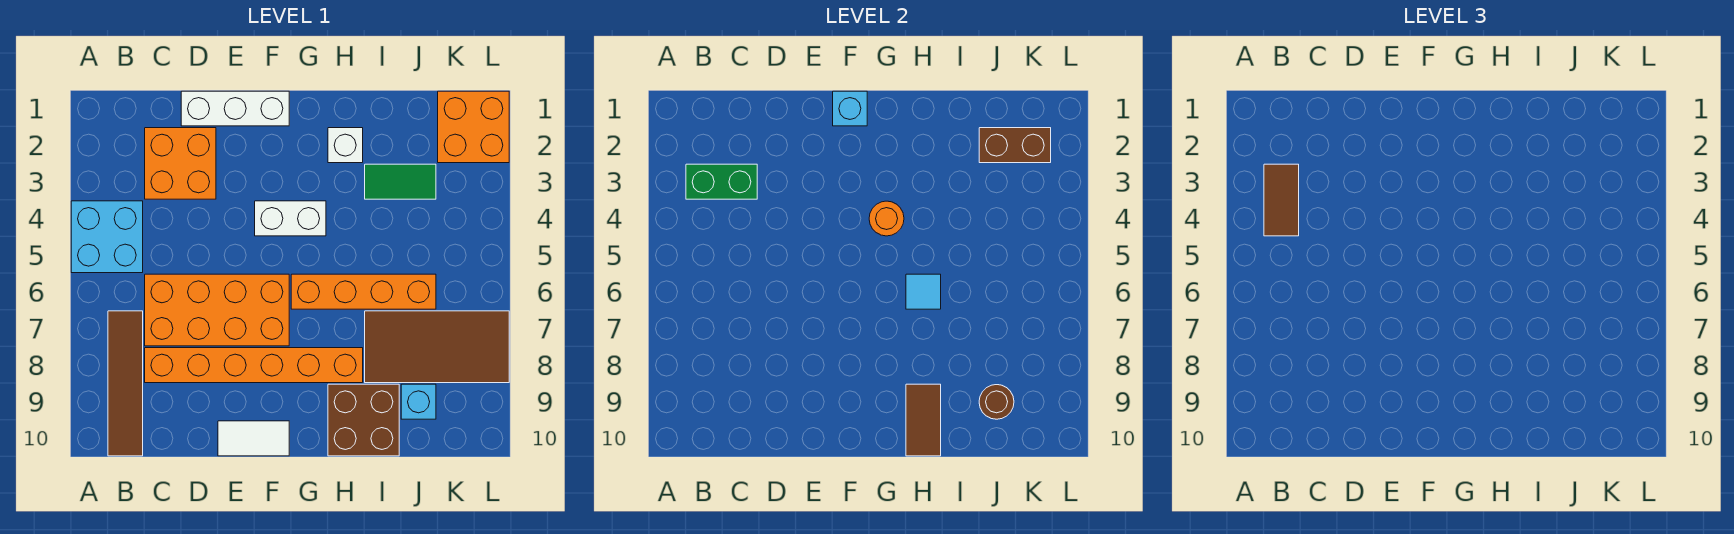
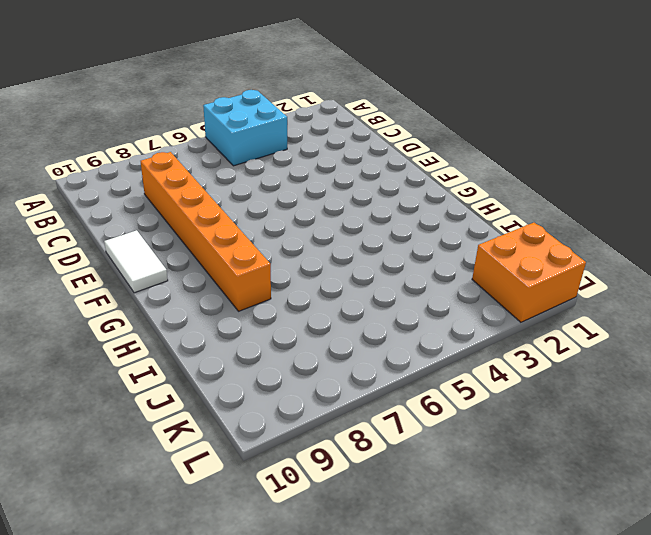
none -> brown 1x4 tile [108,311,143,456]
none -> orange 2x2 brick [145,128,216,199]
none -> orange 2x4 brick [145,274,289,346]

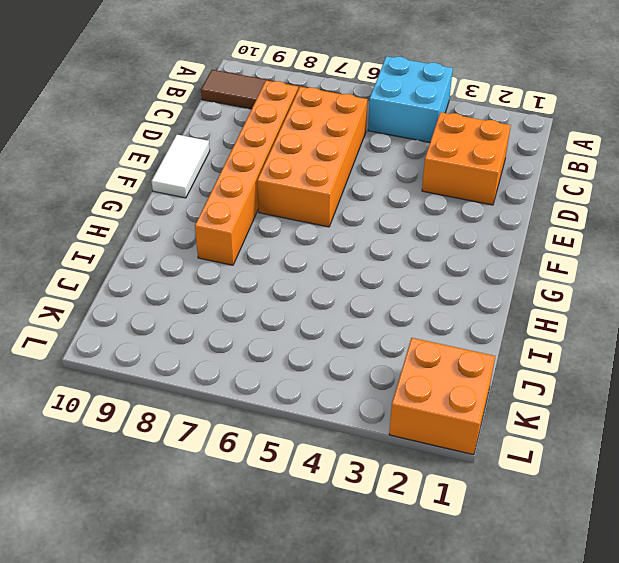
none -> white 1x3 brick [181,91,289,126]
none -> white 1x2 brick [255,201,326,236]
none -> orange 1x4 brick [291,274,436,309]

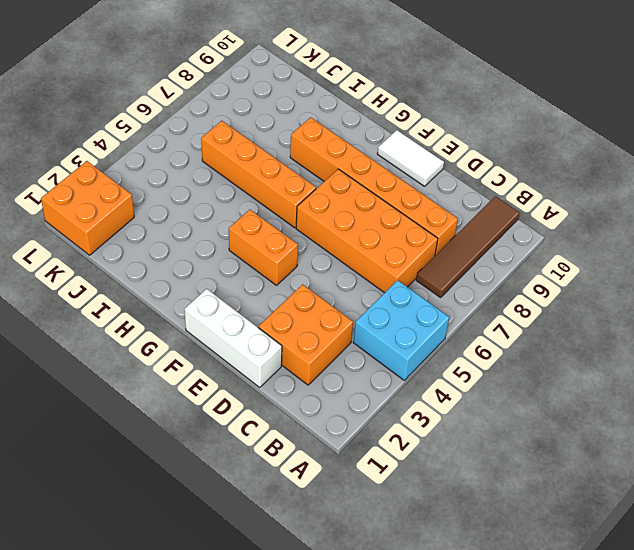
orange 1x2 brick [229,209,298,285] -> white 1x2 brick [255,201,326,236]
none -> white 1x1 brick [328,128,363,163]
none -> brown 2x2 brick [328,384,399,456]
none -> green 1x2 tile [365,164,436,199]

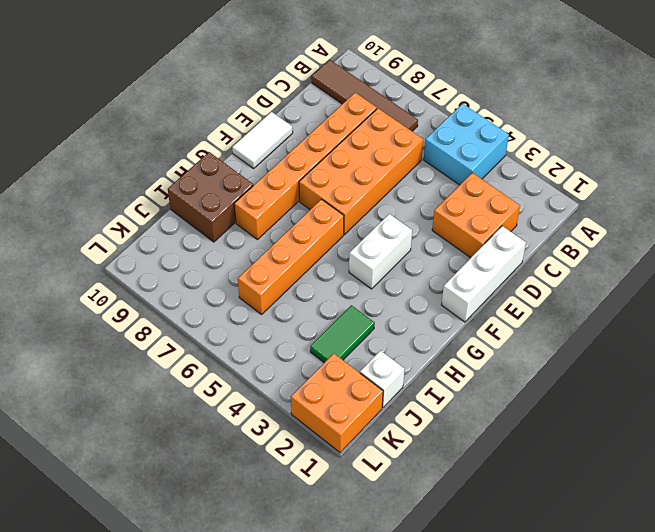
white 1x1 brick [360,351,405,408] -> white 1x1 brick moved to [328,128,363,163]
none -> brown 2x4 tile [365,311,509,383]
none -> cyan 1x1 brick [401,384,436,419]
none -> green 1x2 brick [686,164,757,199]

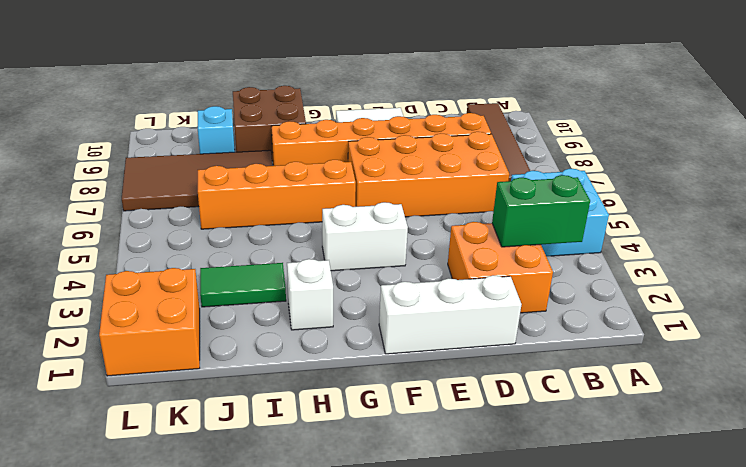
none -> cyan 1x1 brick [833,91,867,126]
none -> orange 1x1 round brick [869,201,904,236]
none -> cyan 1x1 tile [906,274,941,309]

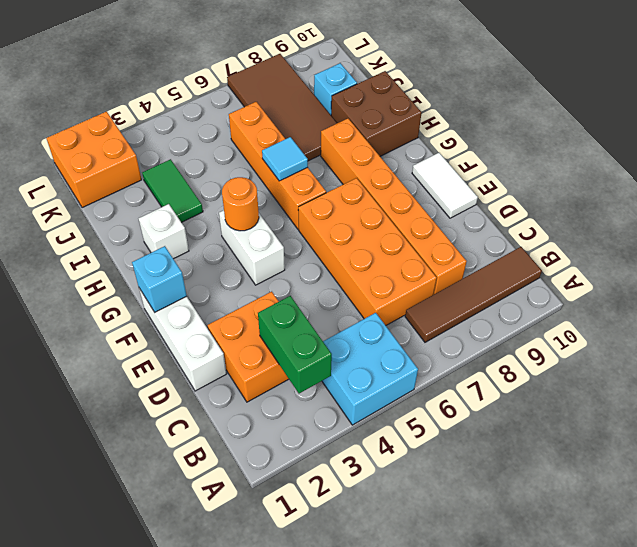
none -> brown 1x2 tile [906,384,941,456]
none -> brown 1x2 brick [979,128,1051,163]
none -> brown 1x1 round brick [979,385,1014,419]

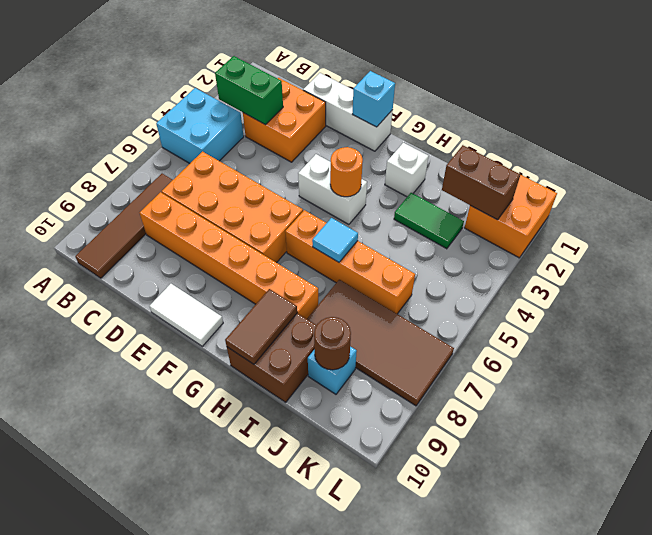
none -> brown 1x2 tile [1264,164,1299,236]

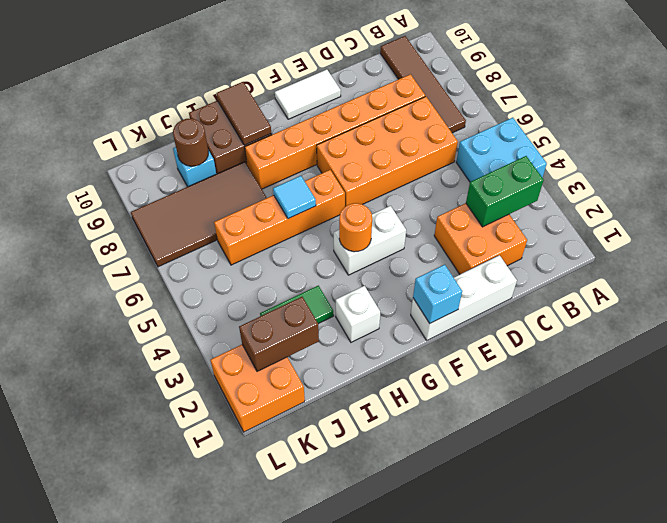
none -> brown 1x2 tile [1264,164,1299,236]

